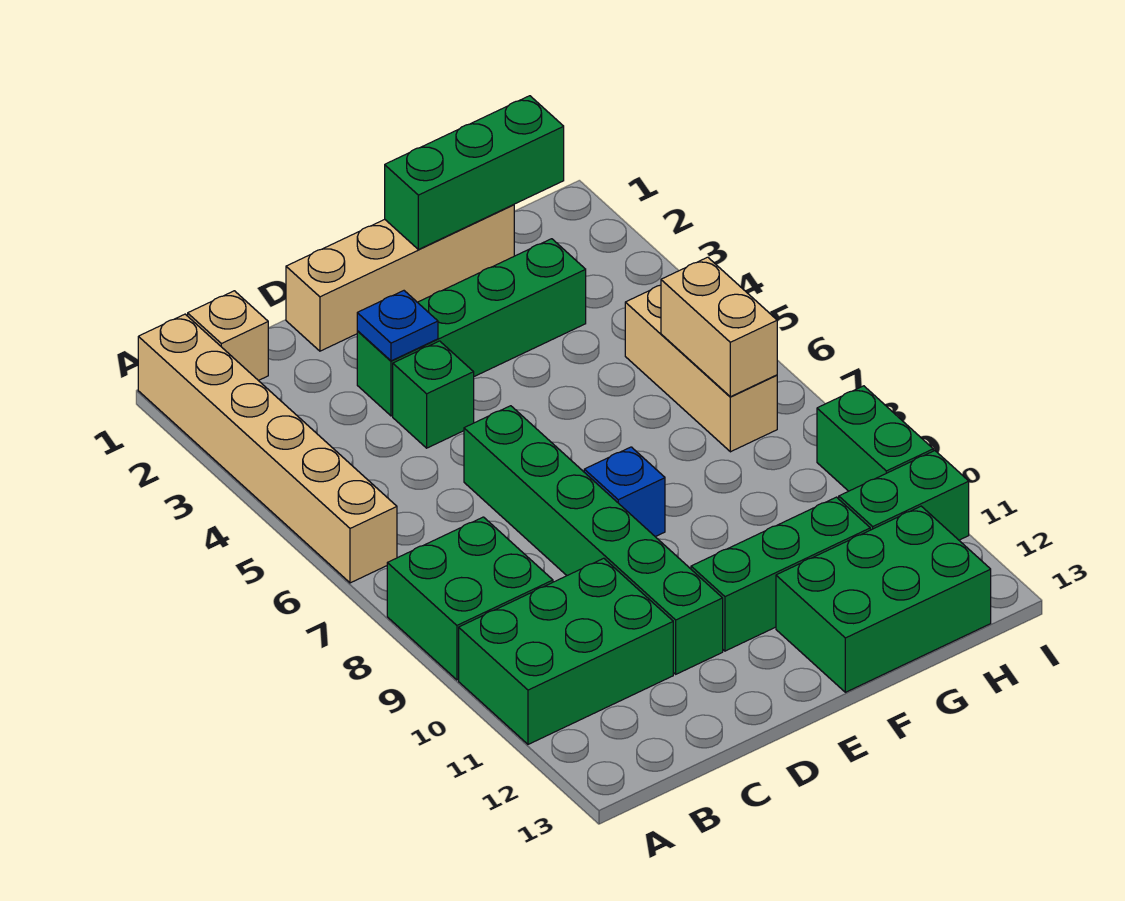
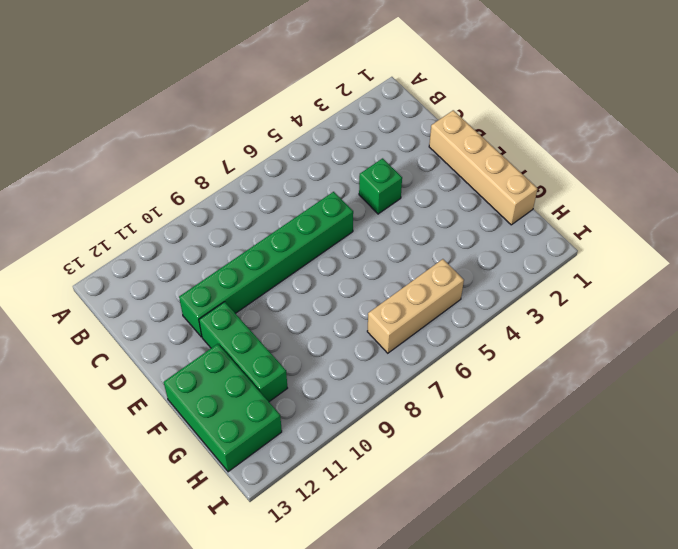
none -> tan 1x6 brick [138,314,397,583]
none -> green 2x2 brick [387,517,553,680]
none -> green 2x3 brick [459,558,673,744]

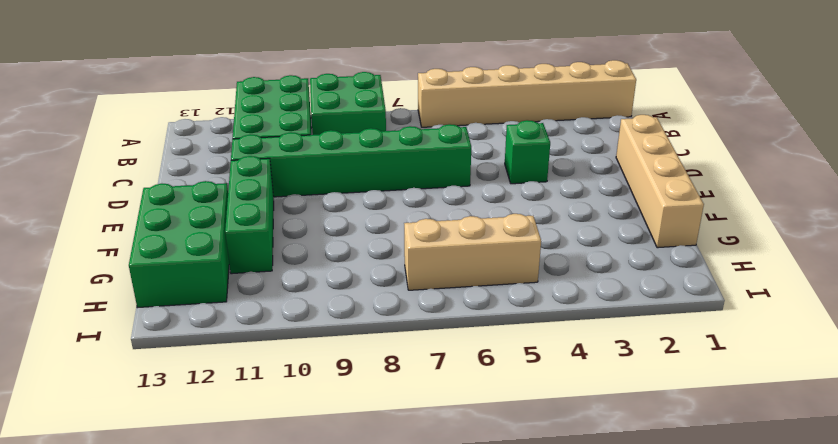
none -> tan 1x1 brick [188,291,268,381]
none -> green 1x4 brick [357,239,586,416]
none -> blue 1x1 brick [584,447,665,537]

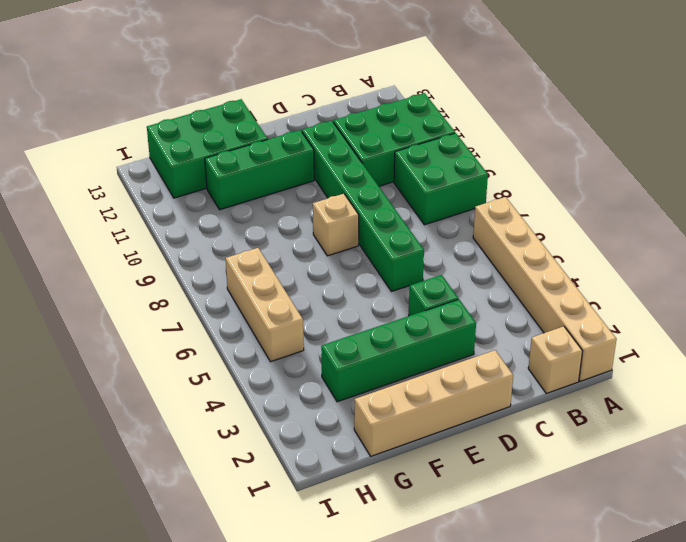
tan 1x1 brick [313,194,359,256] -> blue 1x1 brick [584,447,665,537]
none -> green 1x2 brick [839,451,969,540]
none -> green 1x2 brick [817,386,933,491]
none -> blue 1x1 plate [357,291,438,361]

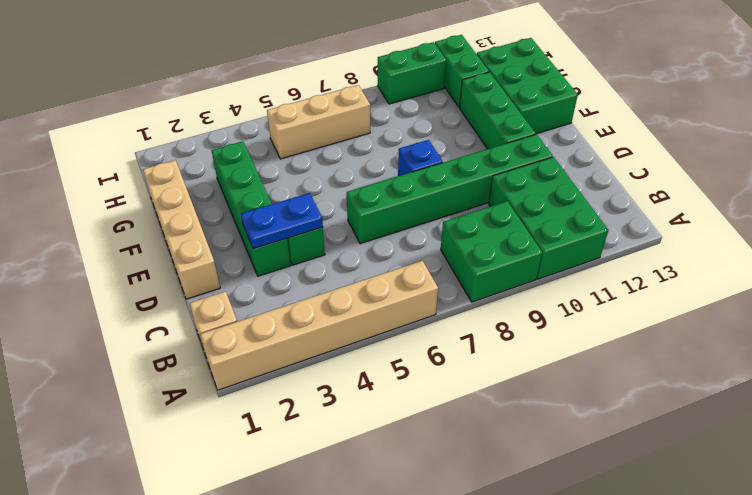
blue 1x2 plate [241,193,323,249] -> blue 1x1 plate [357,291,438,361]
none -> green 1x3 brick [385,96,564,249]
none -> tan 1x2 brick [661,257,777,397]

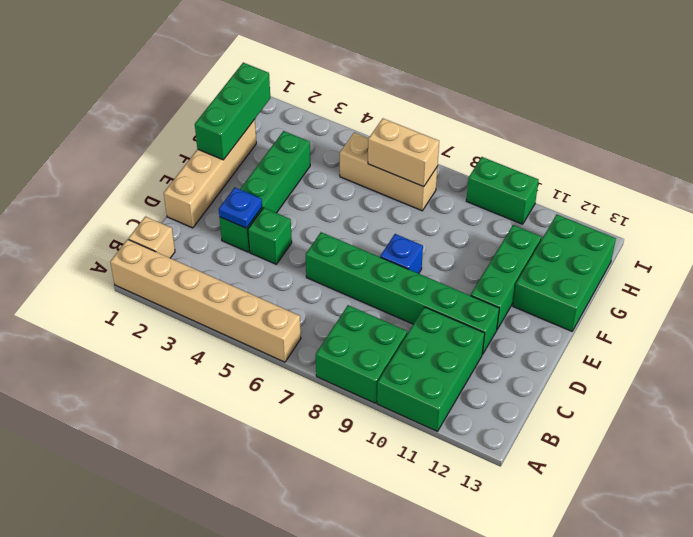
none -> green 1x2 brick [839,451,969,540]

